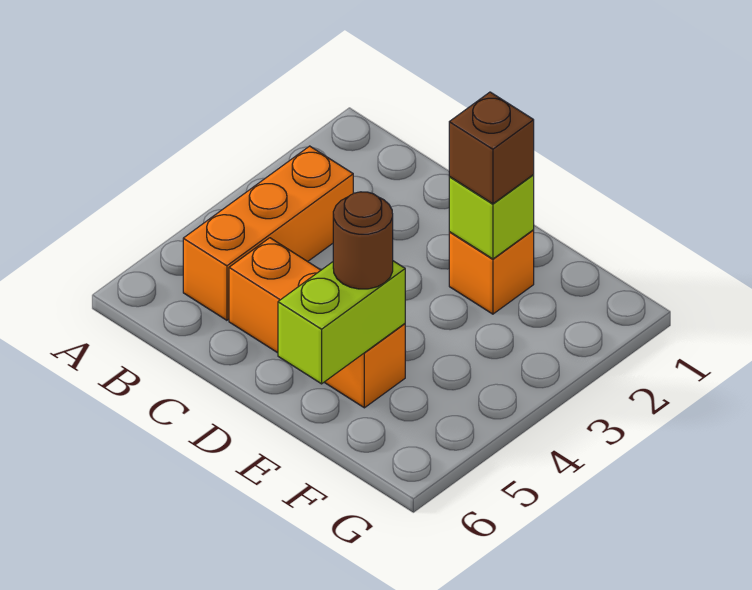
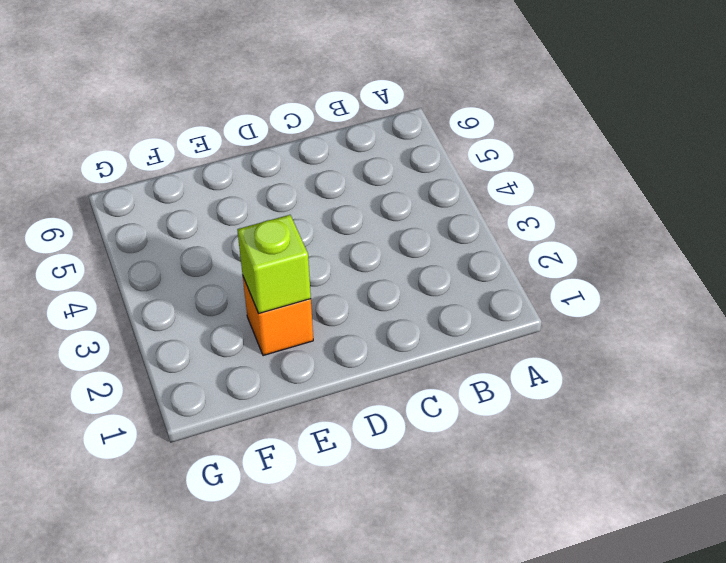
none -> orange 1x3 brick [183,146,353,320]
none -> orange 1x3 brick [229,238,405,408]

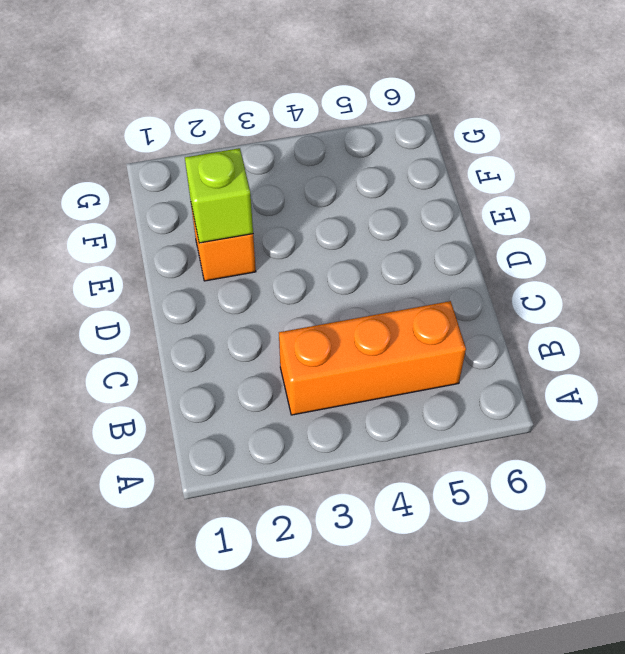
none -> orange 1x3 brick [229,238,405,408]
none -> lime 1x2 brick [278,261,405,384]

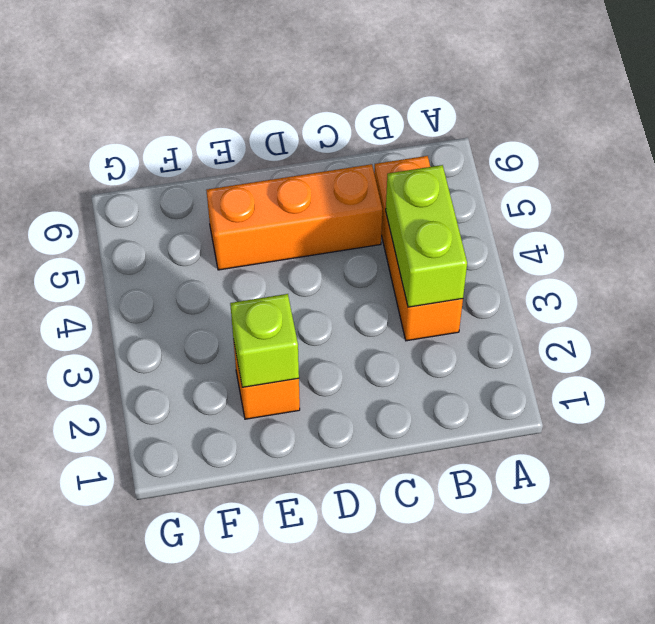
lime 1x2 brick [386,165,467,307] -> lime 1x2 brick moved to [278,261,405,384]
none -> brown 1x1 brick [449,92,534,204]
none -> brown 1x1 round brick [333,192,393,289]

